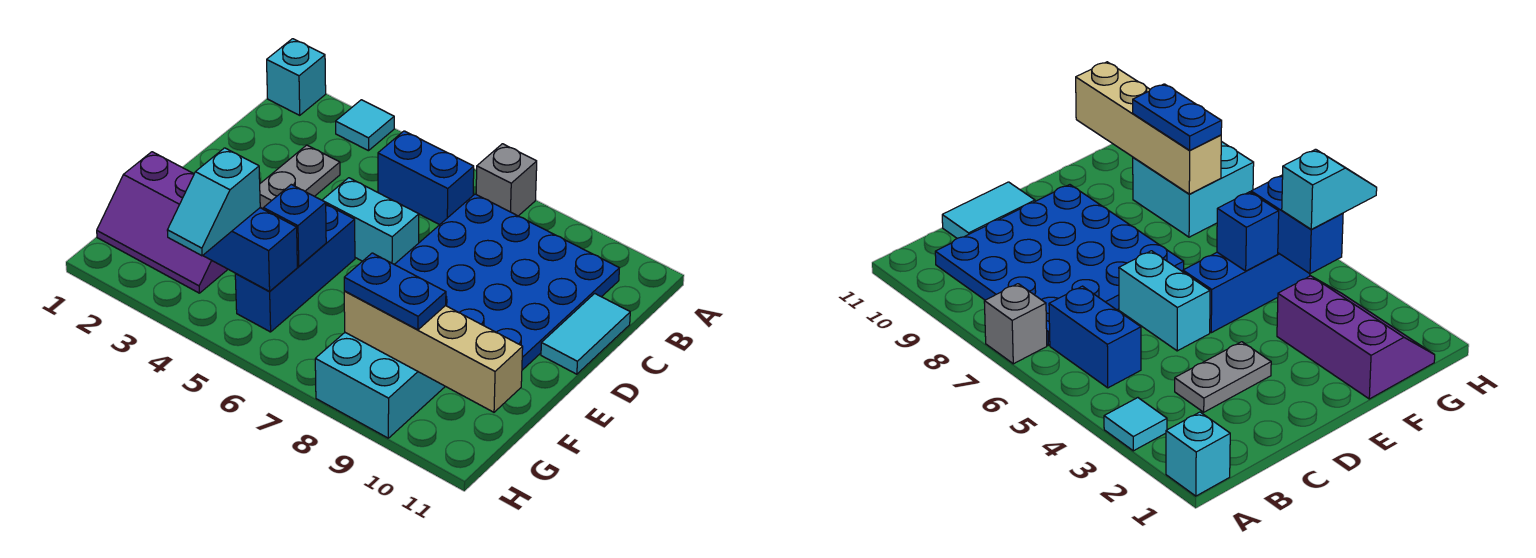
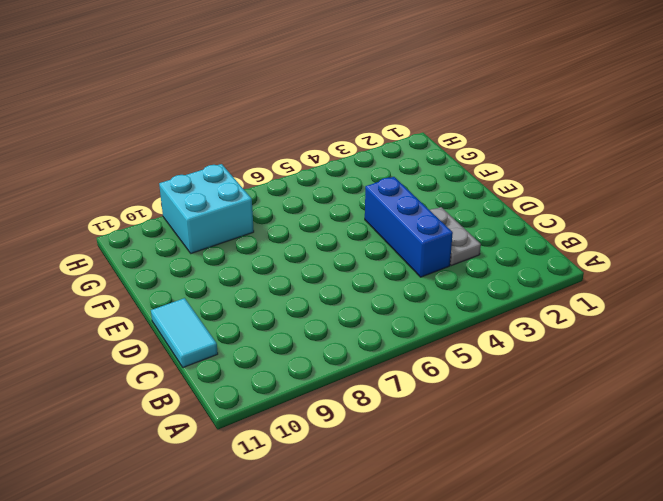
blue 1x3 brick [365,177,453,277] -> blue 1x3 brick moved to [235,204,355,332]
none -> cyan 1x1 brick [267,39,326,115]
none -> cyan 1x1 tile [336,100,394,151]
none -> grey 1x1 brick [476,144,537,216]

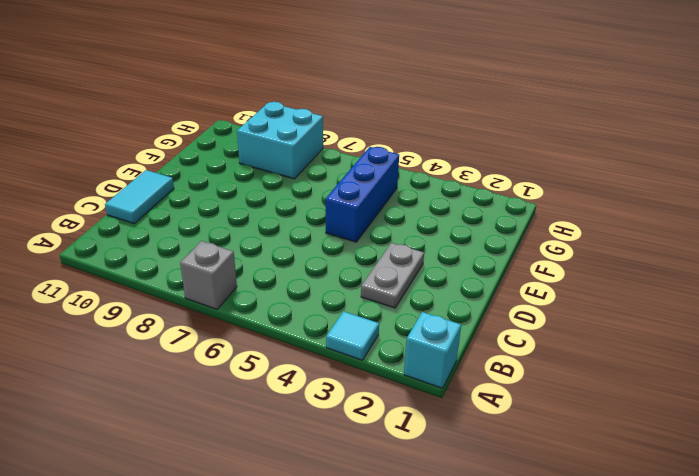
none -> blue 1x2 brick [378,131,474,225]
none -> blue 4x4 plate [394,194,619,370]
none -> cyan 1x2 brick [322,178,419,264]

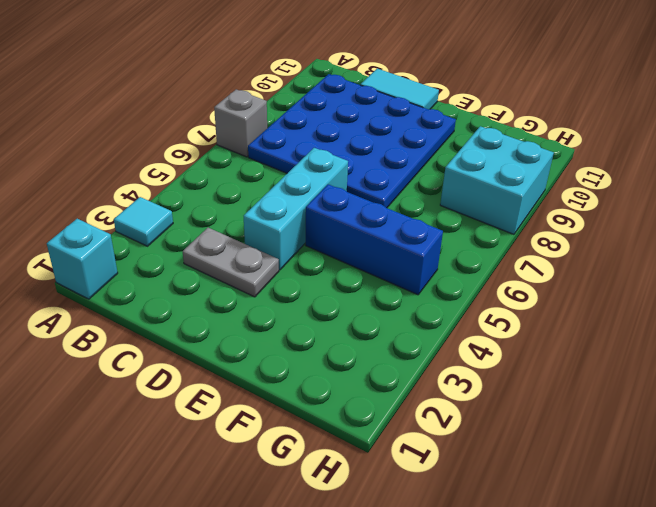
cyan 1x3 brick [244,148,348,270] -> cyan 1x2 brick [322,178,419,264]
none -> blue 1x2 brick [378,131,474,225]
none -> purple 2x3 slope [97,152,228,293]
none -> blue 1x1 brick [263,184,326,266]

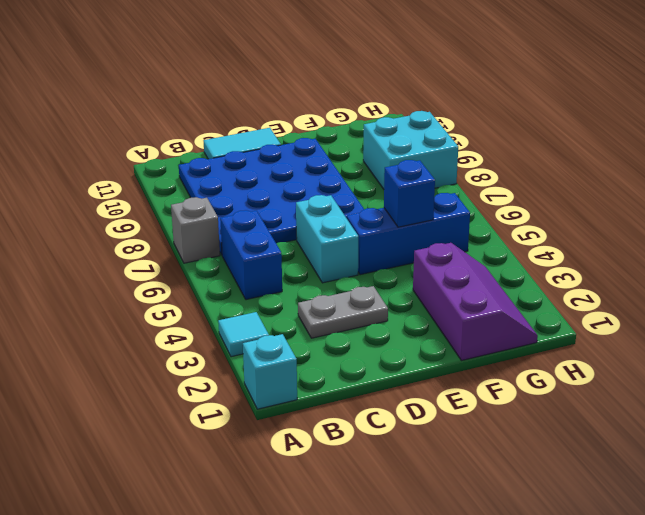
none -> blue 1x2 brick [203,208,297,291]
none -> tan 1x4 brick [344,291,523,412]
none -> cyan 1x2 slope [167,148,260,256]

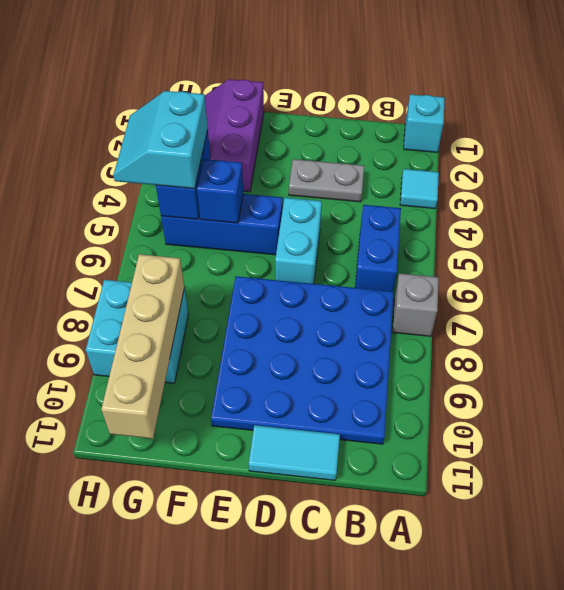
cyan 2x2 slope [113,91,208,189] -> cyan 1x2 slope [167,148,260,256]
none -> blue 1x2 plate [344,253,446,330]

